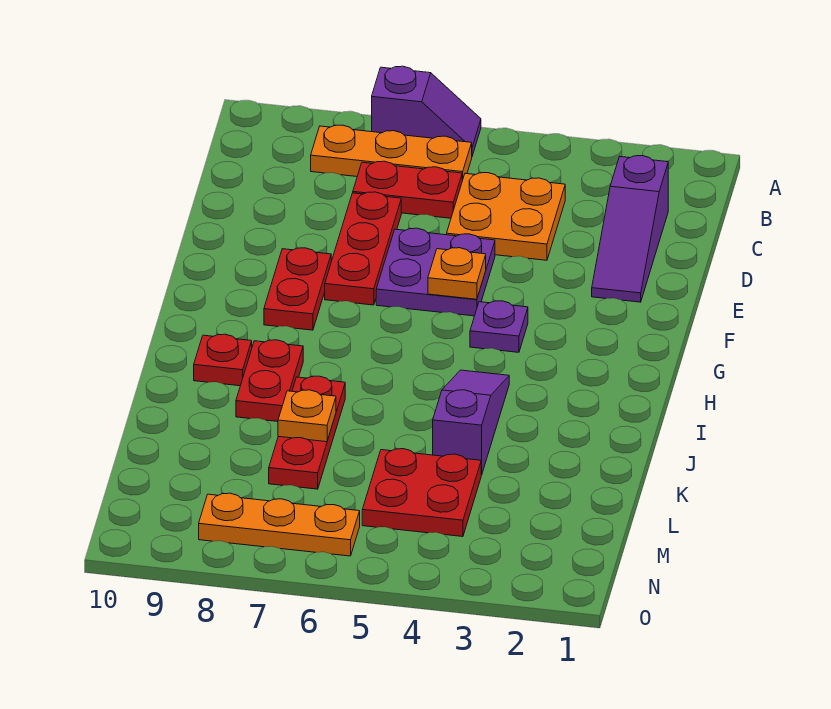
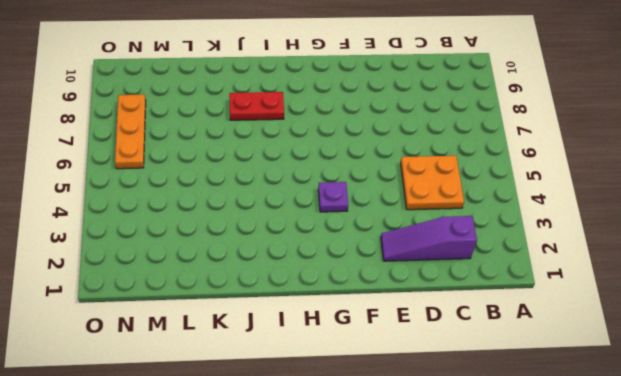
none -> purple 1x2 slope [372,66,481,156]
none -> orange 1x3 plate [311,125,472,181]
none -> red 1x2 plate [353,161,462,218]

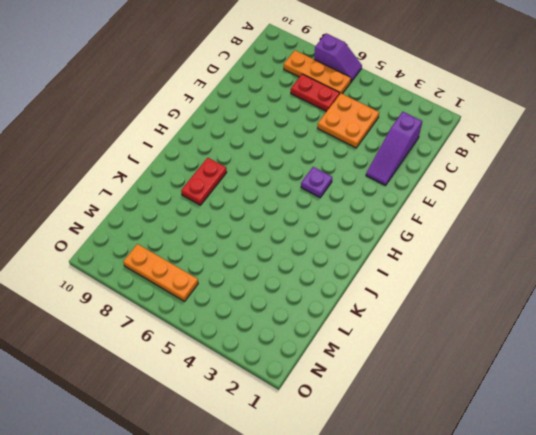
none -> red 1x3 plate [325,192,401,305]
none -> purple 2x2 plate [376,228,495,316]
none -> red 1x2 plate [264,248,331,330]

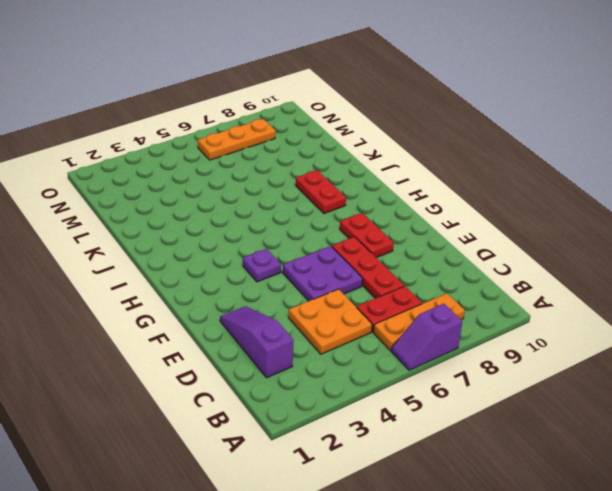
none -> purple 1x3 slope [433,370,509,475]
none -> red 1x1 plate [194,334,252,386]
none -> red 1x3 plate [269,376,345,489]

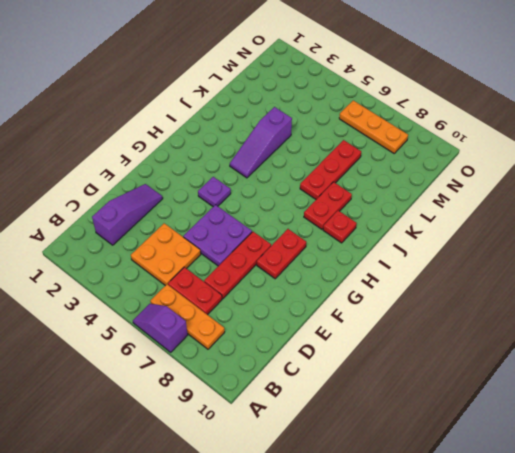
none -> red 2x2 plate [362,449,481,537]
none -> orange 1x1 plate [428,248,486,299]
none -> orange 1x1 plate [278,390,336,442]

